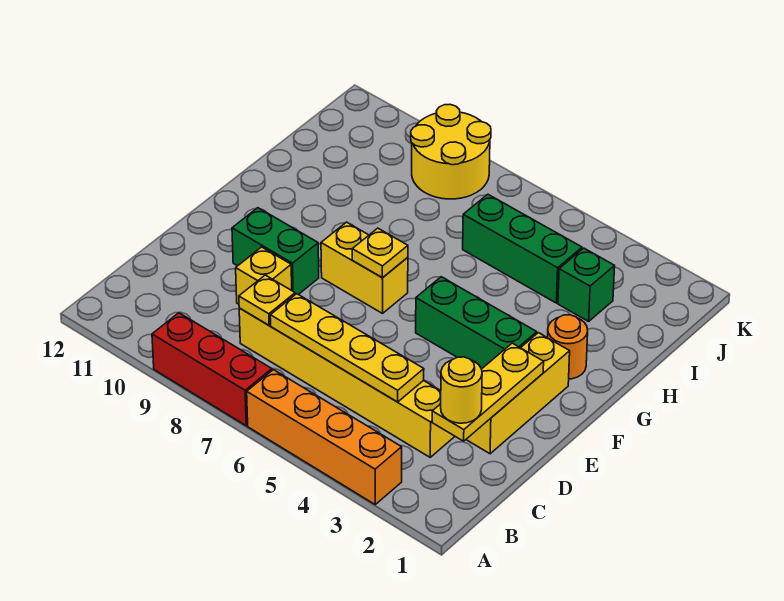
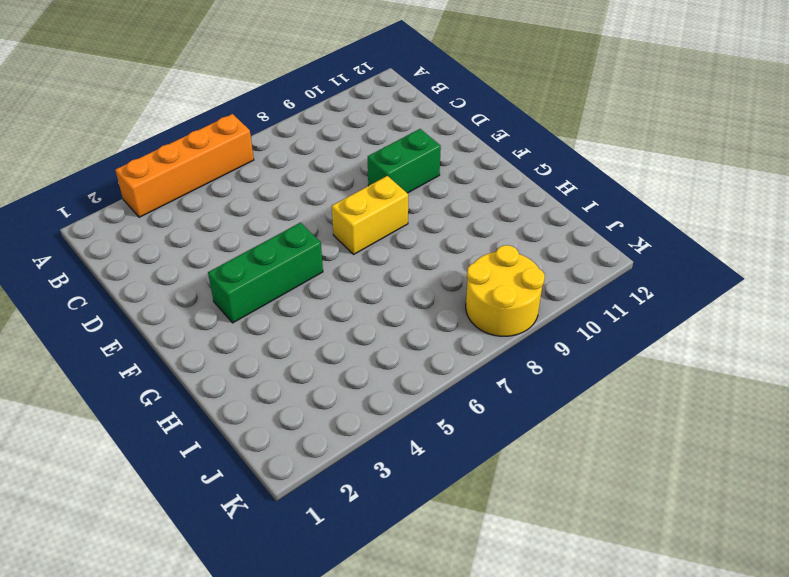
none -> red 1x3 brick [152,313,272,426]
none -> yellow 1x6 brick [239,308,455,457]
none -> yellow 1x3 brick [466,333,570,454]

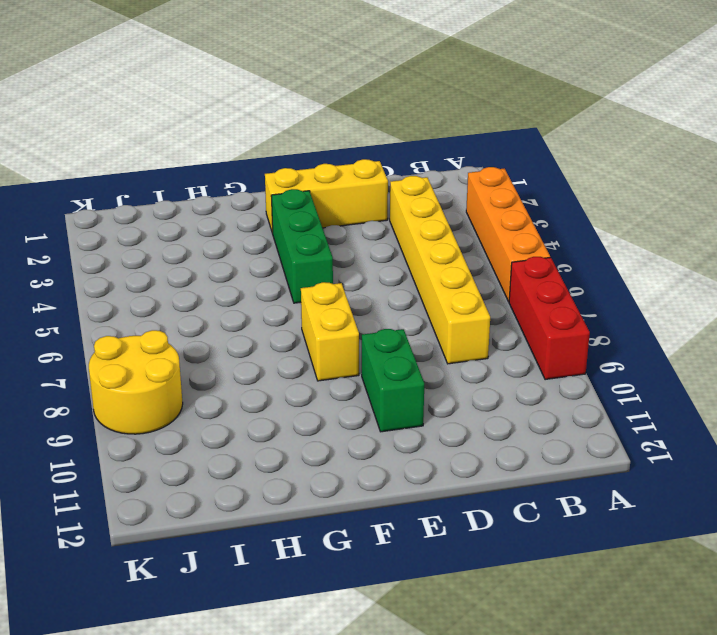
none -> yellow 1x1 brick [236,247,292,304]
none -> orange 1x1 round brick [547,315,588,379]
none -> green 1x1 brick [558,248,615,321]

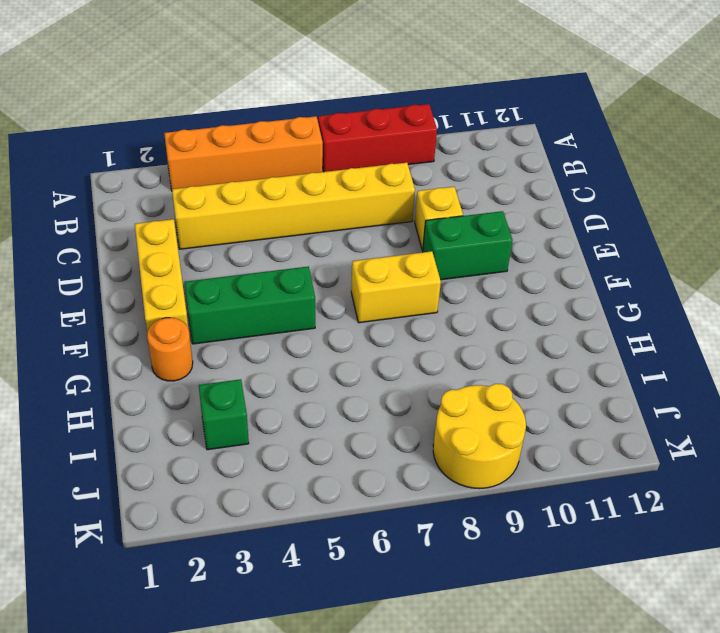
none -> green 1x3 brick [463,194,582,303]
none -> yellow 1x3 plate [432,343,544,441]
none -> yellow 1x4 plate [270,294,424,402]

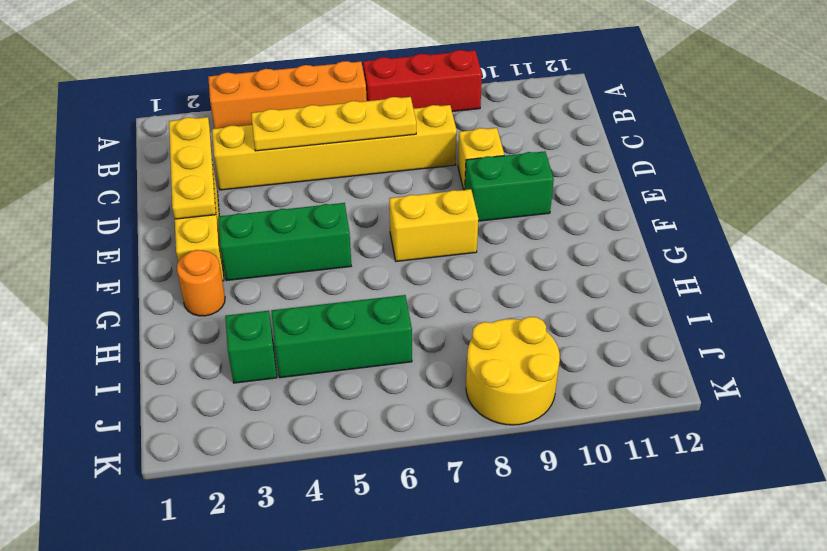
none -> yellow 1x1 plate [239,275,295,325]
none -> yellow 1x1 plate [352,228,408,278]
none -> yellow 1x1 round brick [441,357,482,423]

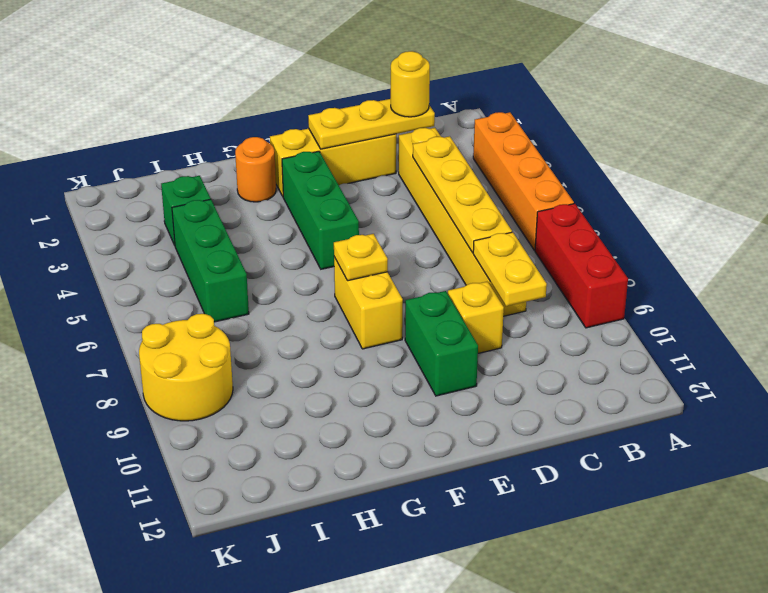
yellow 1x2 plate [473,232,547,306] -> yellow 1x1 plate [239,275,295,325]

